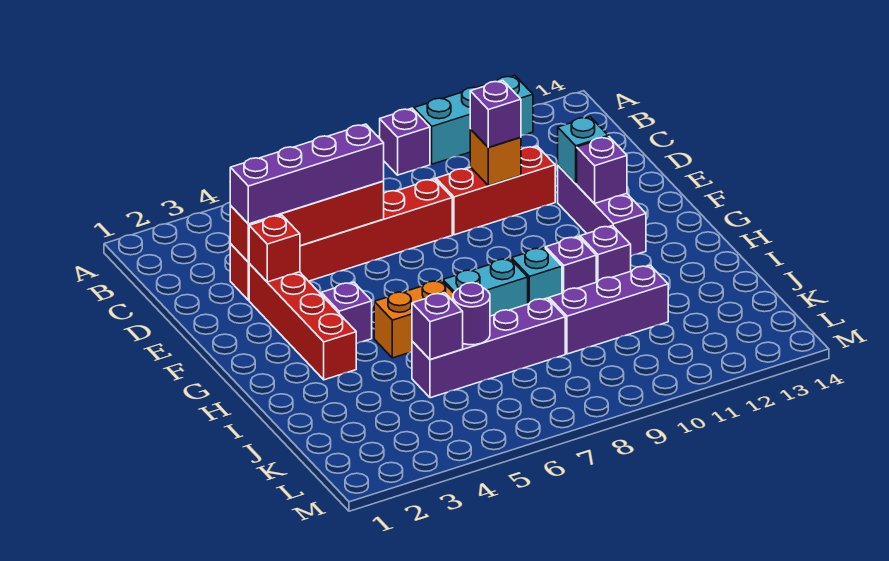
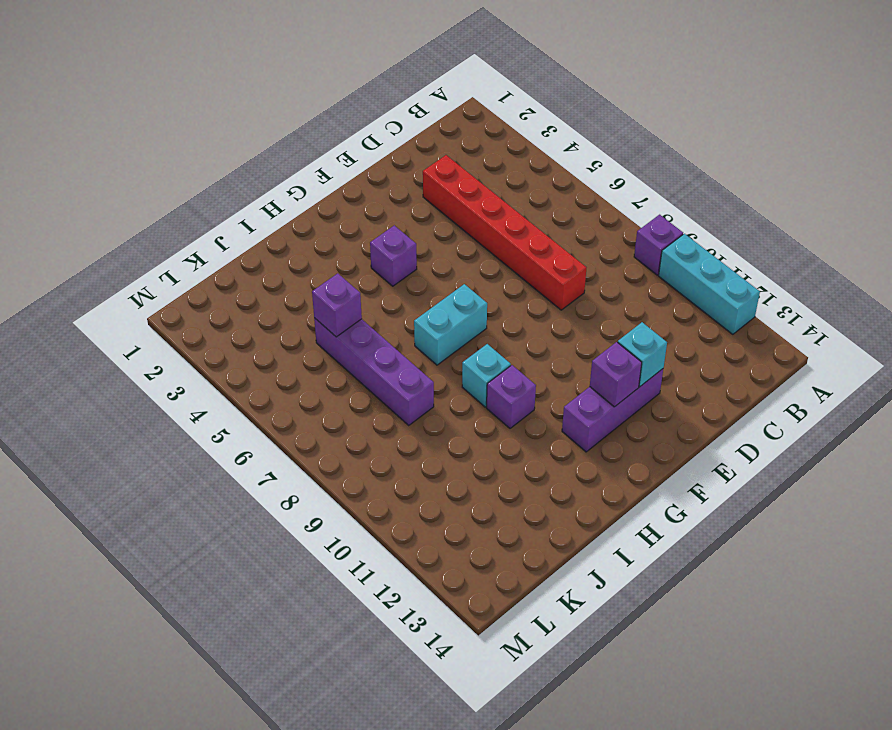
cyan 1x2 brick [414,284,487,365] -> cyan 1x2 brick turned to [443,258,528,316]
none -> red 1x3 brick [436,146,555,235]
none -> red 1x4 brick [249,264,356,380]
none -> orange 1x2 brick [374,280,454,358]

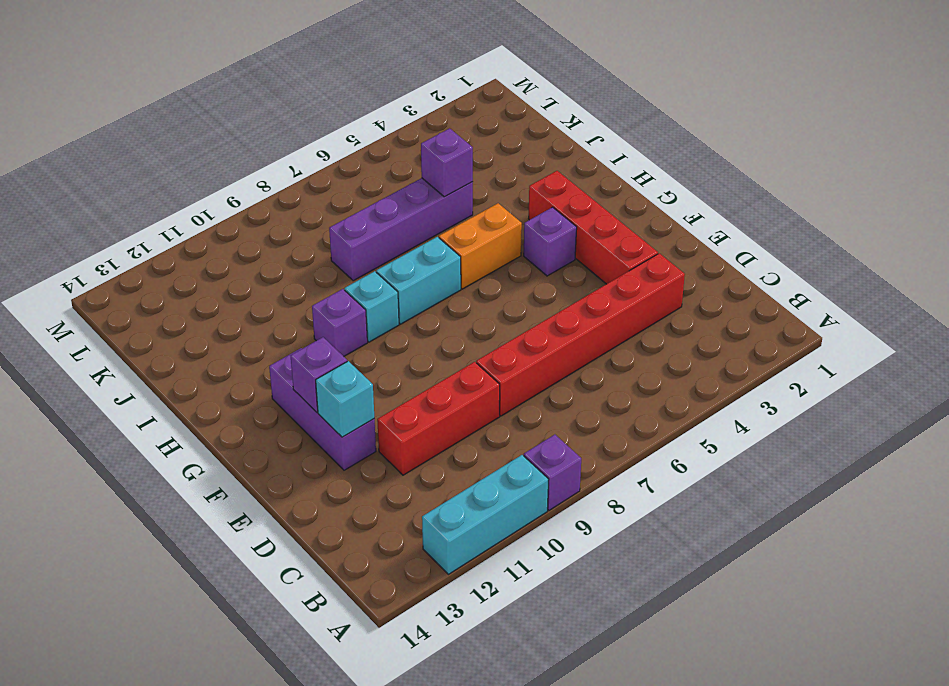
none -> purple 1x1 brick [580,226,631,282]
none -> purple 1x3 brick [549,265,668,354]
none -> red 1x4 brick [230,181,384,262]

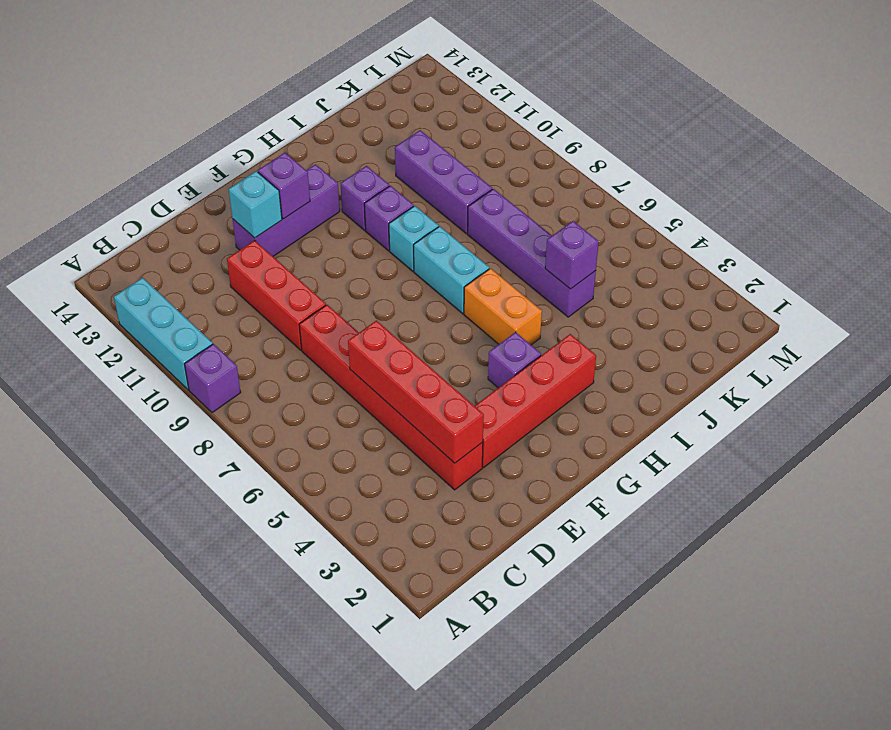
none -> orange 1x1 brick [470,129,521,186]
none -> red 1x1 brick [249,215,300,282]
none -> purple 1x1 round brick [453,283,490,345]

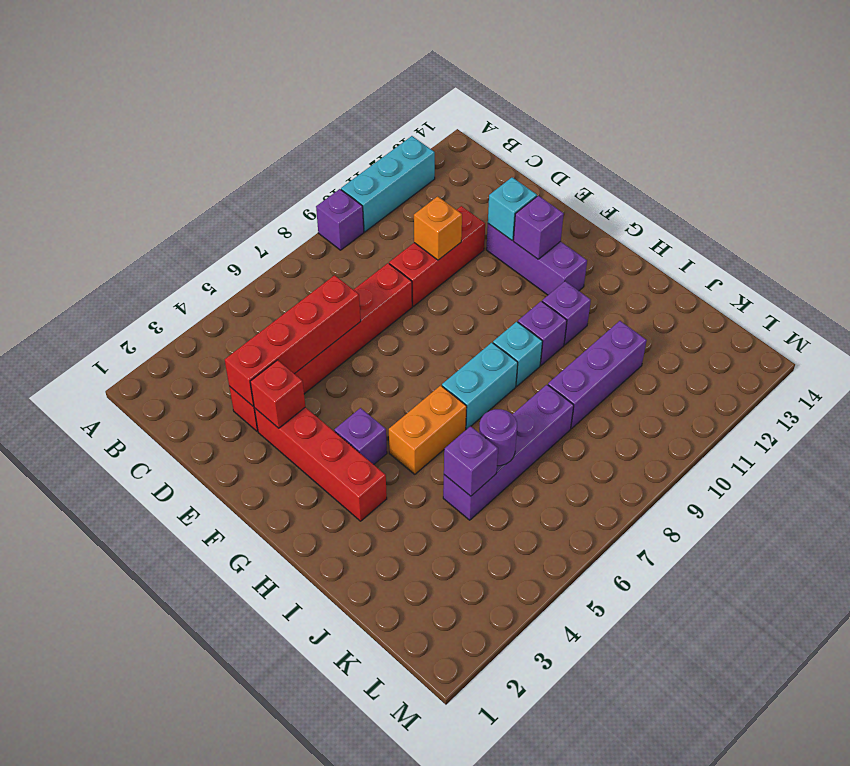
none -> purple 1x4 brick [230,124,384,224]
none -> purple 1x1 brick [470,81,521,147]

